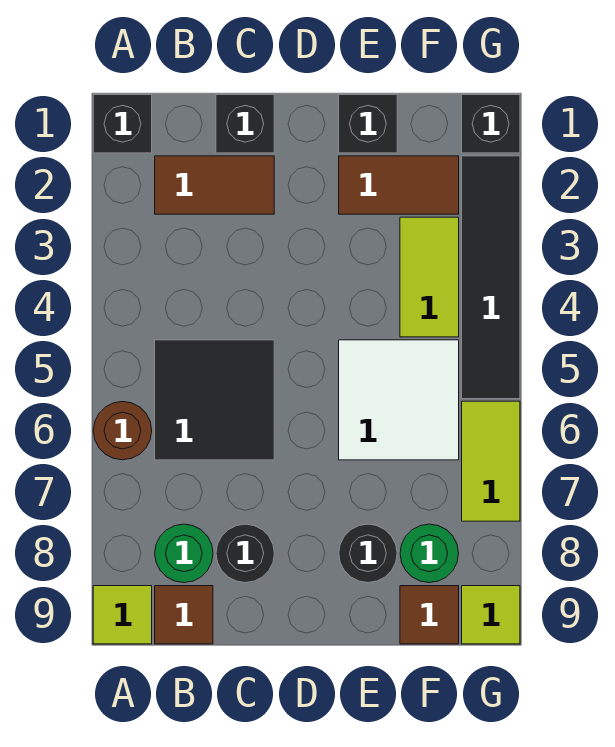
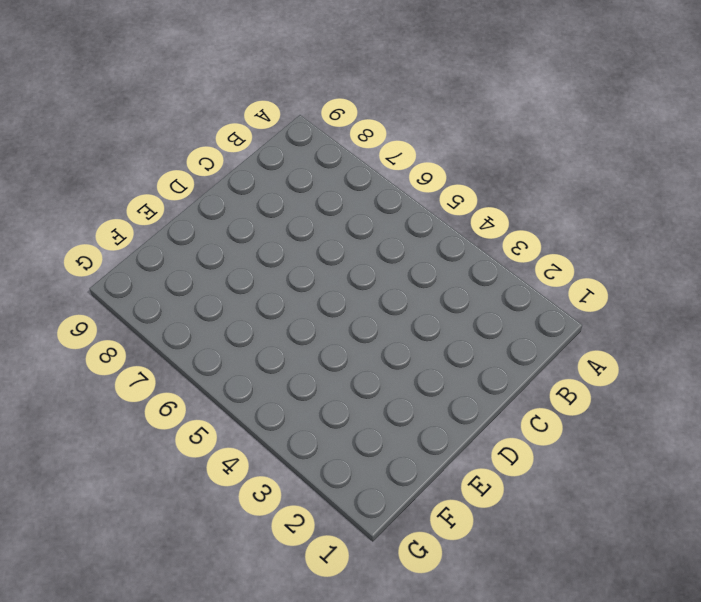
none -> black 1x1 brick [93,95,152,153]
none -> brown 1x1 round brick [93,402,152,460]
none -> lime 1x1 tile [93,586,152,644]

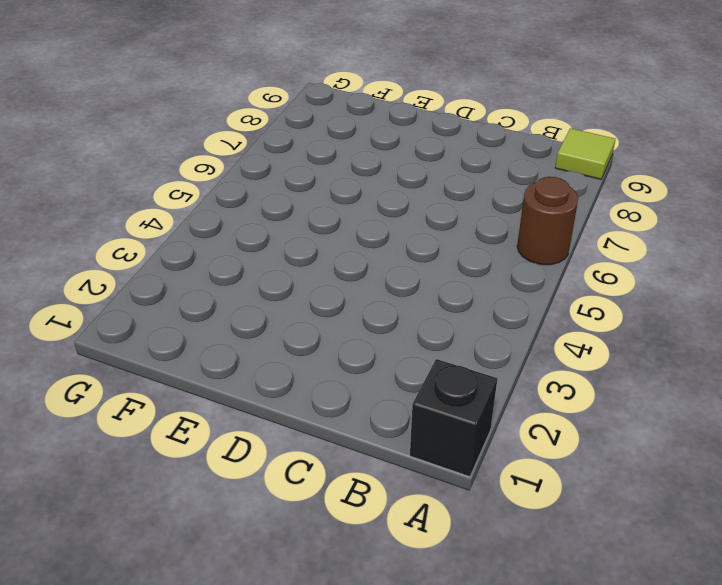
none -> brown 1x2 tile [155,156,274,214]
none -> black 2x2 tile [155,340,274,460]
none -> green 1x1 round brick [155,524,213,583]

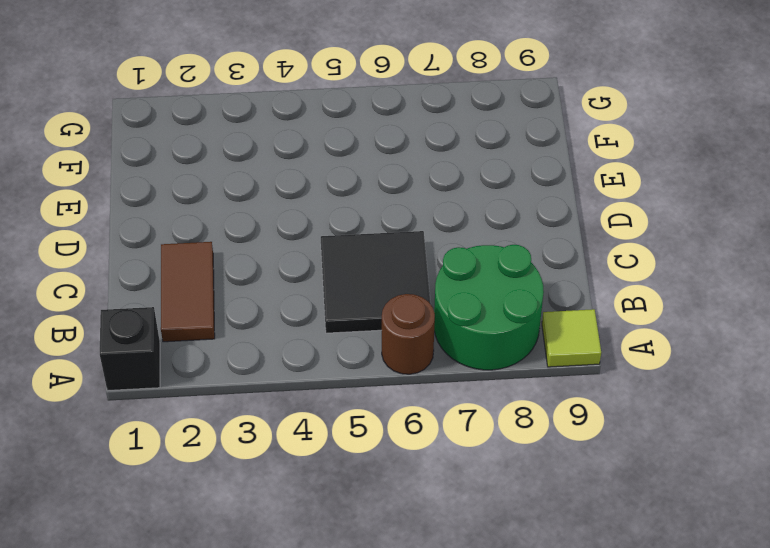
green 2x2 round brick [434,245,544,370] -> green 1x1 round brick [155,524,213,583]
none -> brown 1x1 tile [155,586,213,644]
none -> black 1x1 brick [216,95,274,153]
none -> black 1x1 round brick [216,524,274,583]

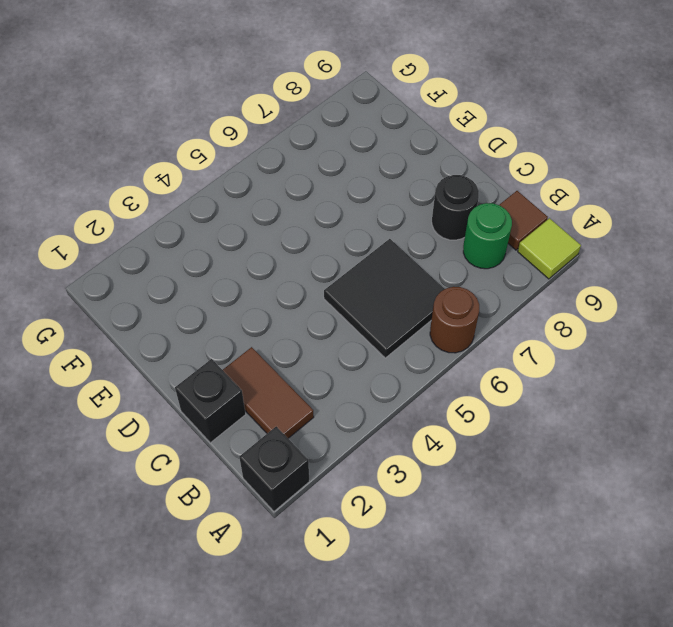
none -> black 1x1 brick [339,95,397,153]
none -> brown 1x2 tile [339,156,459,214]
none -> white 2x2 tile [339,340,459,460]

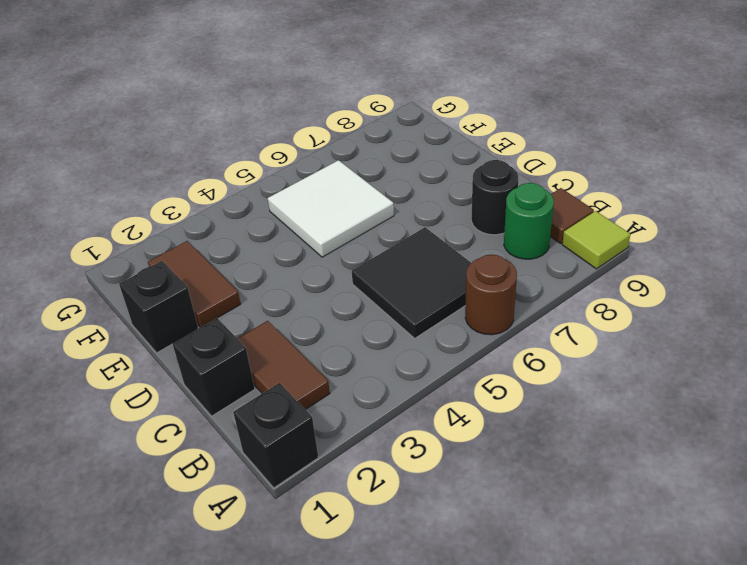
none -> black 1x1 round brick [339,524,397,583]
none -> lime 1x2 tile [400,217,459,337]
none -> green 1x1 round brick [400,524,459,583]

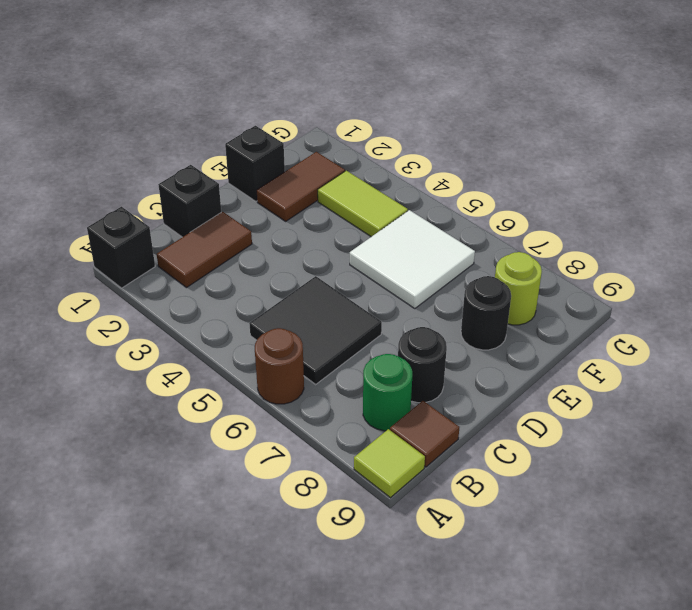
lime 1x1 round brick [495,252,542,325] -> green 1x1 round brick [400,524,459,583]
none -> brown 1x1 tile [400,586,459,644]
none -> black 1x1 brick [462,95,520,153]
none -> black 1x4 tile [462,156,520,399]

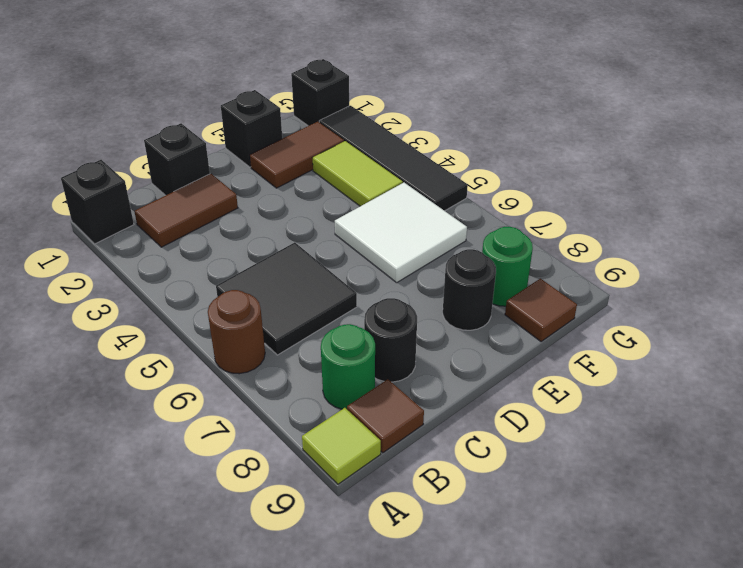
none -> lime 1x2 tile [462,401,520,521]
none -> lime 1x1 tile [462,586,520,644]

